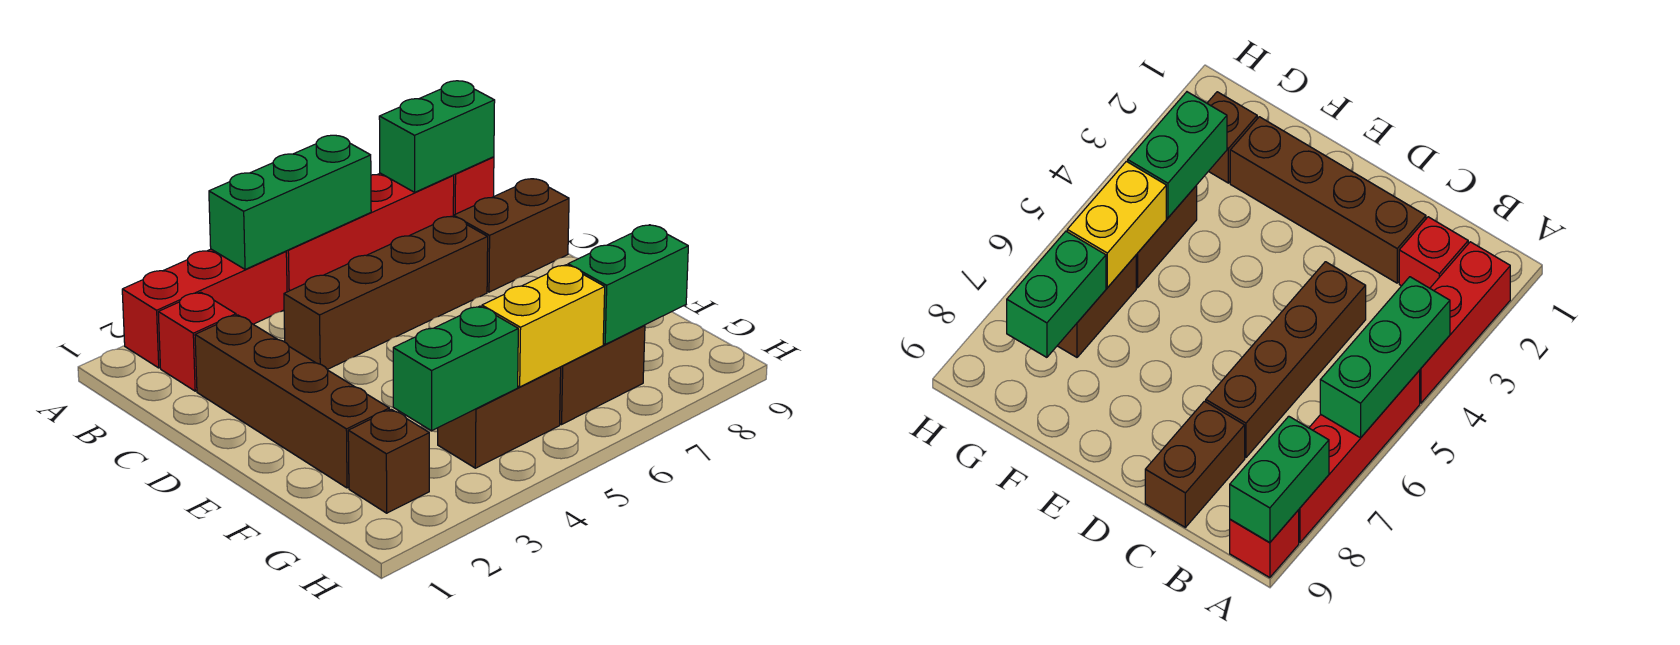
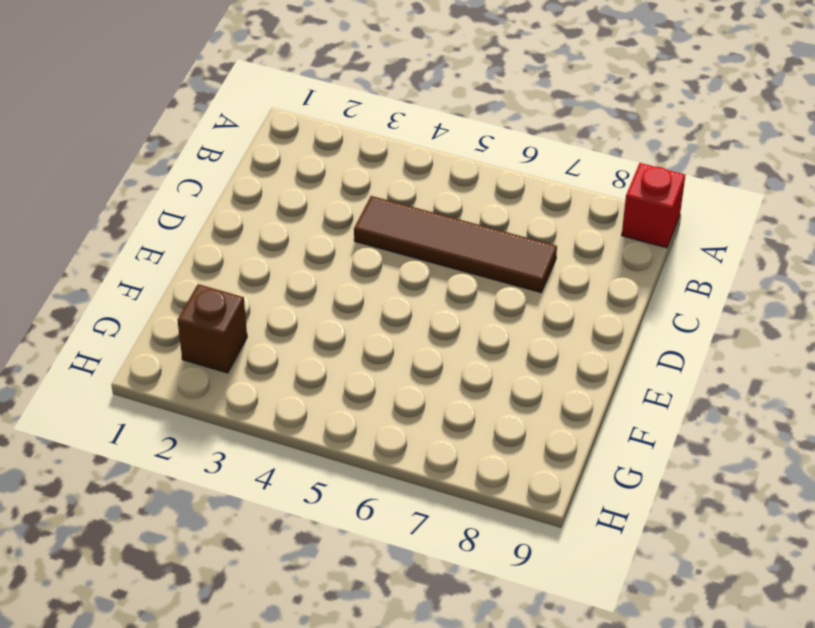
brown 1x4 tile [354,196,557,292] -> brown 1x4 brick [284,216,488,369]
none -> red 1x3 brick [122,249,287,368]
none -> red 1x4 brick [286,173,454,292]
none -> red 1x1 brick [158,292,236,391]

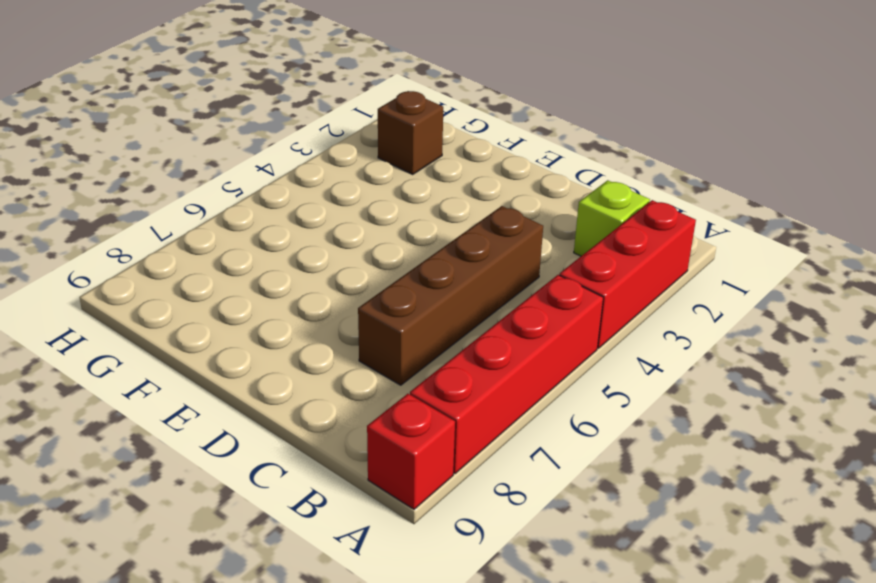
lime 1x1 brick [574,180,650,256] -> red 1x1 brick [158,292,236,391]
none -> brown 1x4 brick [195,315,389,488]
none -> brown 1x2 brick [454,179,569,292]
none -> brown 1x2 brick [438,367,561,468]

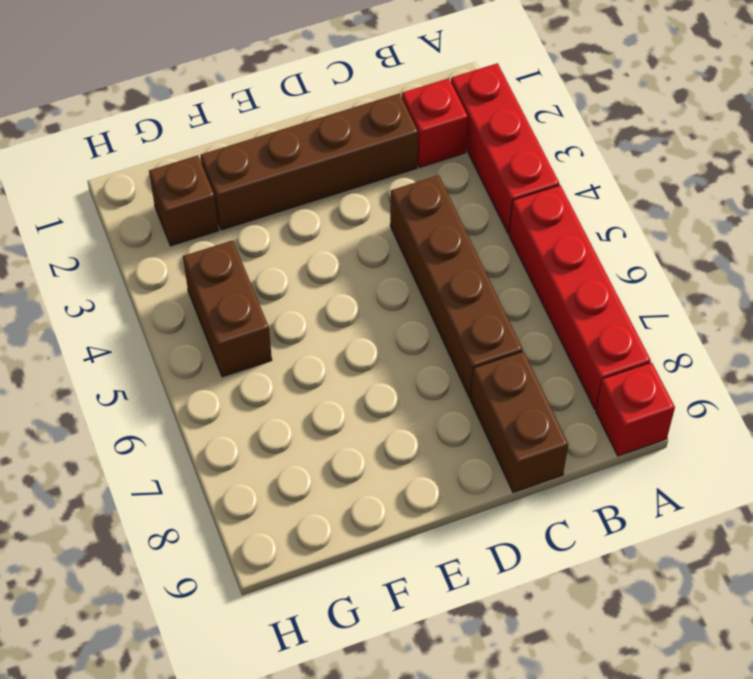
none -> brown 1x2 brick [560,325,645,424]
none -> green 1x3 brick [209,135,371,269]
none -> green 1x2 brick [379,81,495,192]

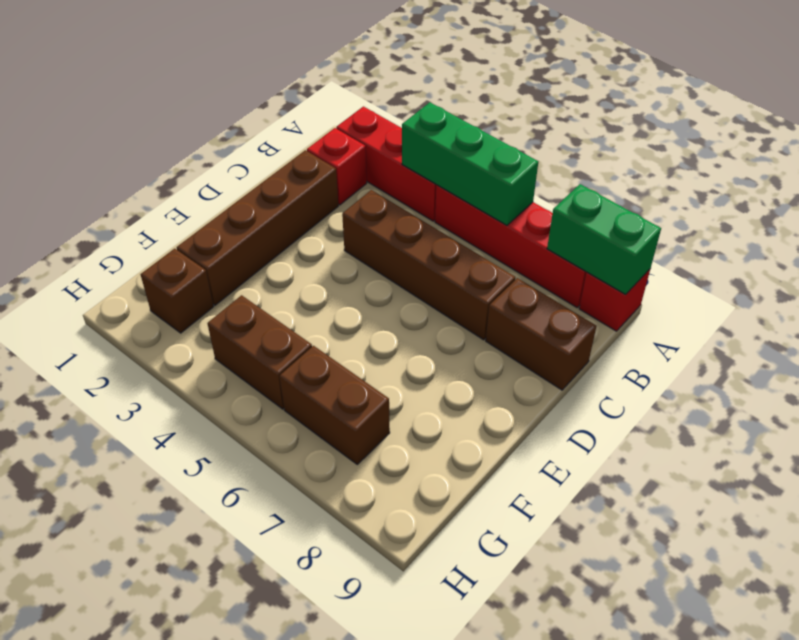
none -> green 1x2 brick [393,306,518,431]
none -> yellow 1x2 brick [482,265,605,387]
none -> green 1x2 brick [568,225,688,344]

